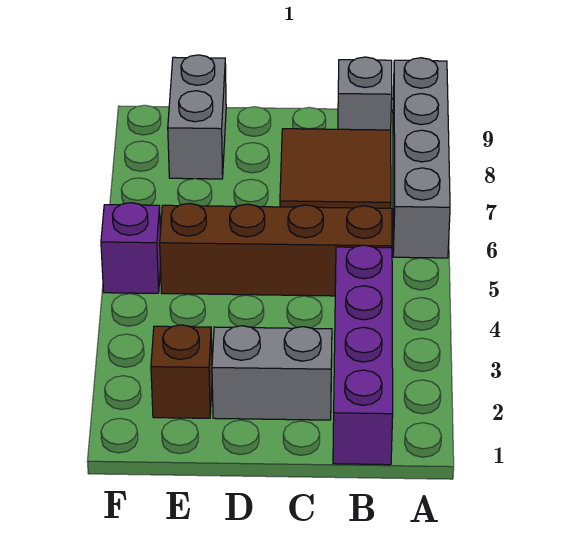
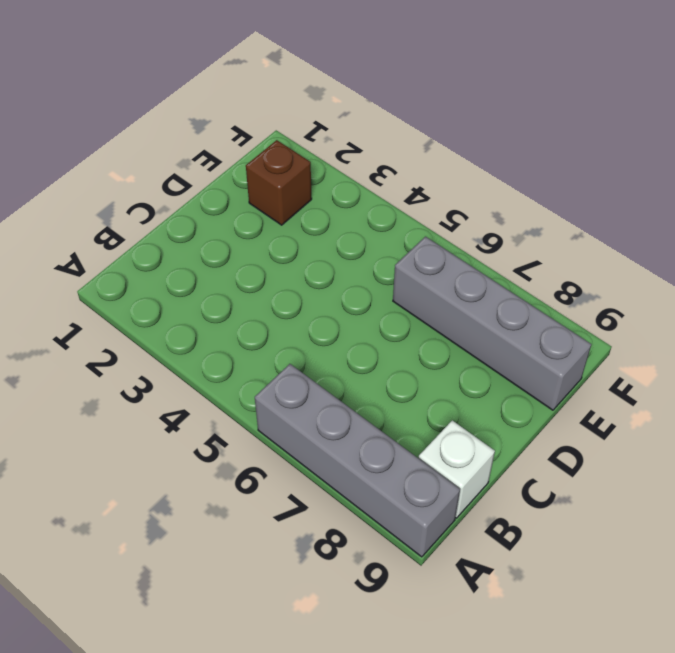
white 1x1 brick [419,420,495,518] -> grey 1x1 brick [338,57,392,130]
grey 1x4 brick [393,237,591,410] -> grey 1x2 brick [168,55,226,179]
none -> purple 1x4 brick [333,245,393,465]
none -> brown 1x4 brick [160,203,392,296]

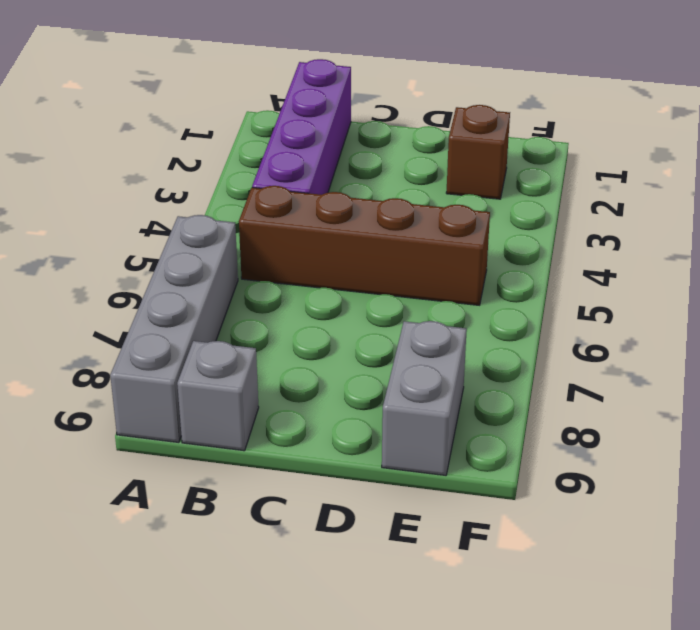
none -> brown 2x2 tile [280,129,391,208]
none -> grey 1x2 brick [212,326,332,420]

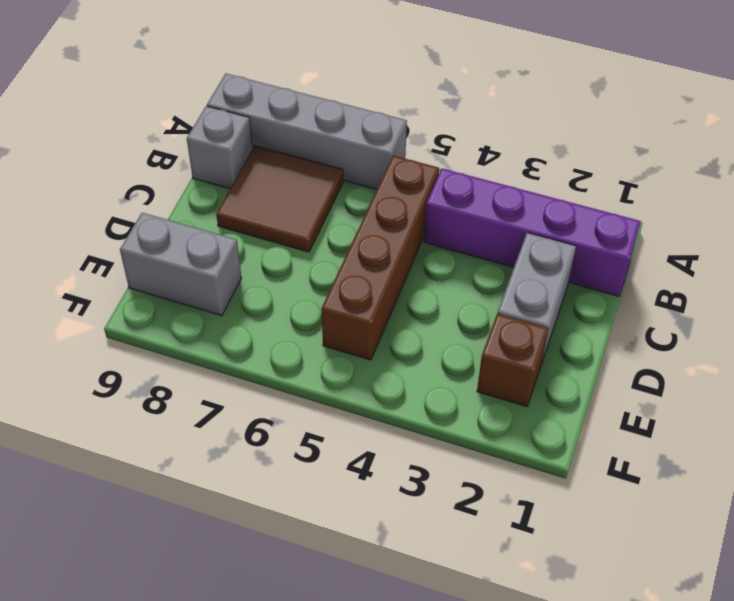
none -> purple 1x1 brick [101,203,161,293]

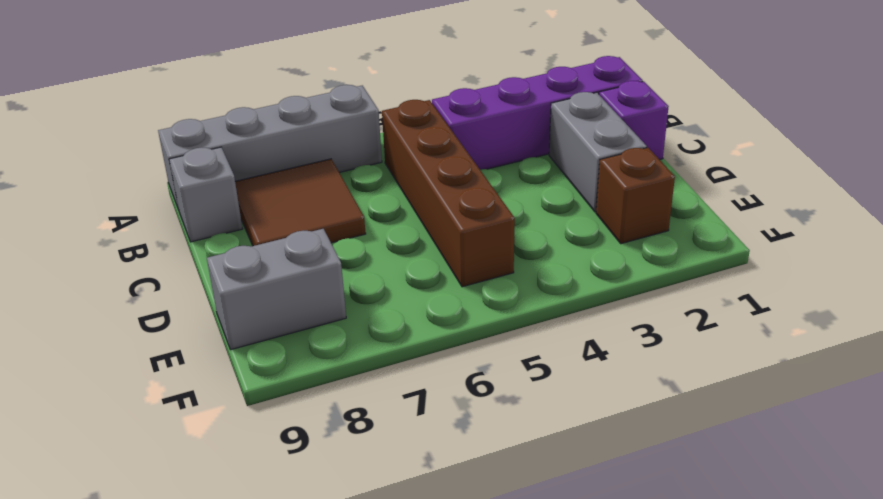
purple 1x1 brick [599,81,669,160] -> purple 1x1 brick moved to [101,203,161,293]

